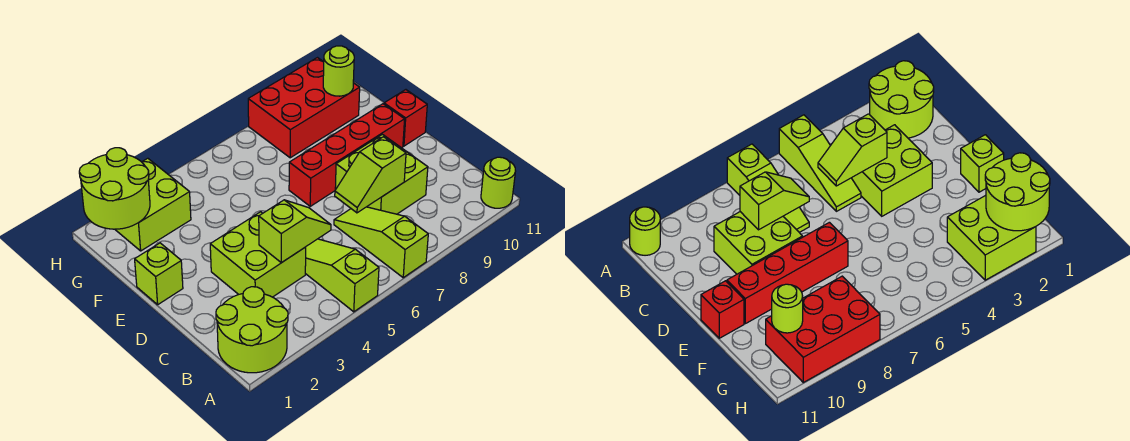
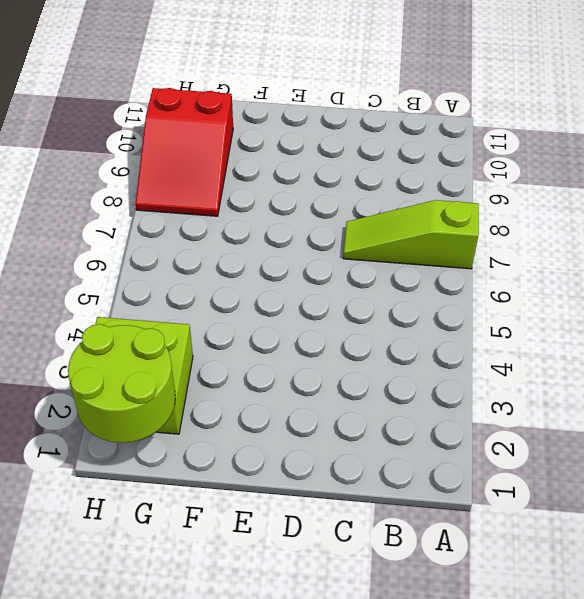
red 2x3 slope [136,88,233,216] -> red 2x3 brick [248,58,360,158]
none -> lime 2x2 round brick [216,287,288,373]
none -> lime 1x3 slope [305,239,379,312]
none -> lime 1x1 round brick [481,157,516,208]

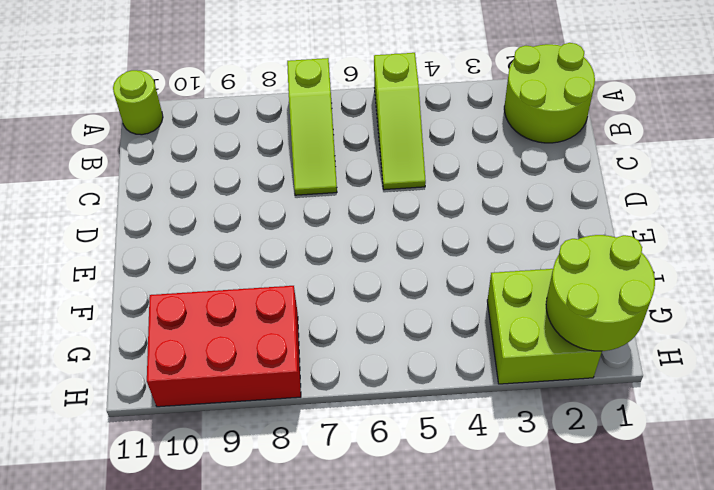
none -> lime 2x2 brick [210,212,306,297]
none -> lime 2x2 brick [335,135,428,214]
none -> lime 1x1 brick [135,243,183,305]

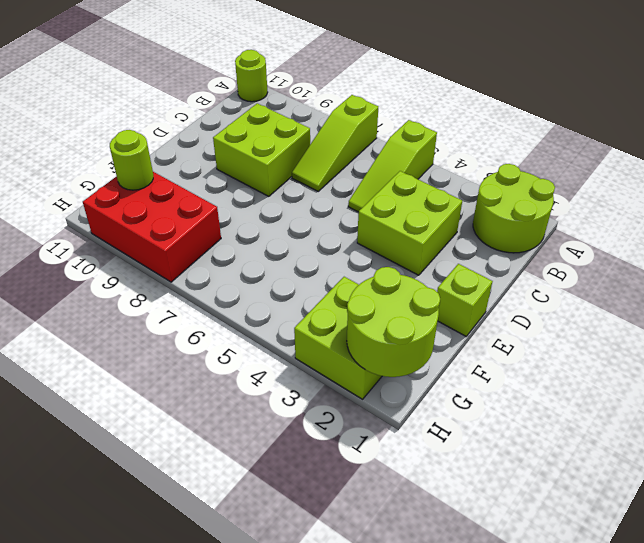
none -> red 1x4 brick [289,104,405,206]
none -> red 1x1 brick [384,90,427,146]
none -> lime 1x2 slope [259,200,331,263]

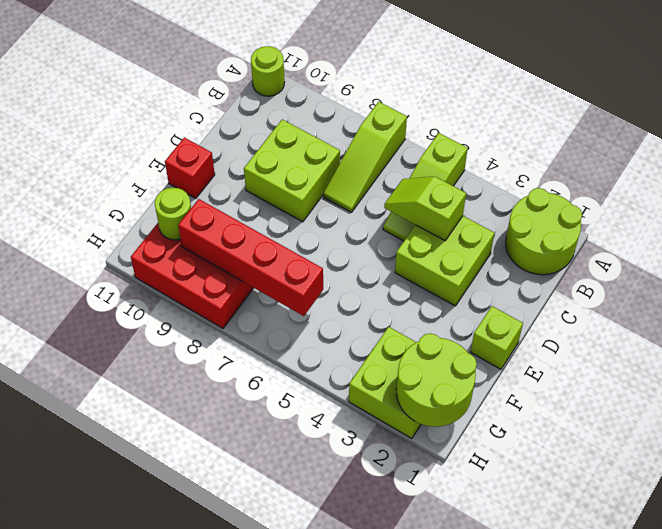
red 1x4 brick [178,199,323,316] -> red 1x4 brick moved to [289,104,405,206]
none -> lime 1x2 slope [335,137,406,213]

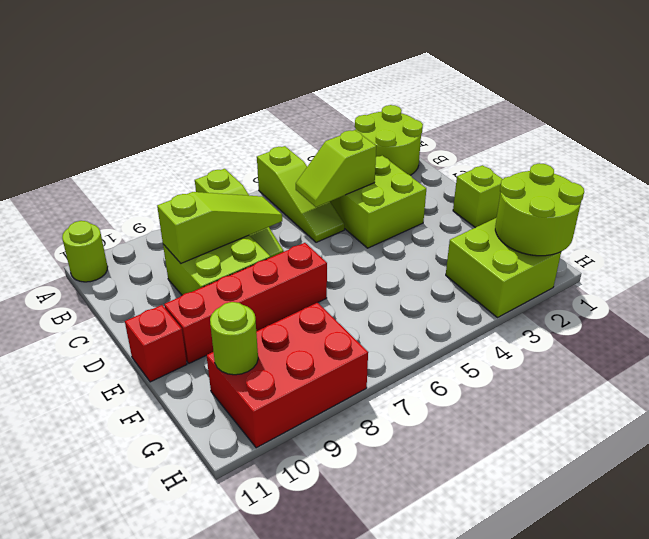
lime 1x3 slope [157,192,282,263] -> lime 1x2 slope [335,137,406,213]

